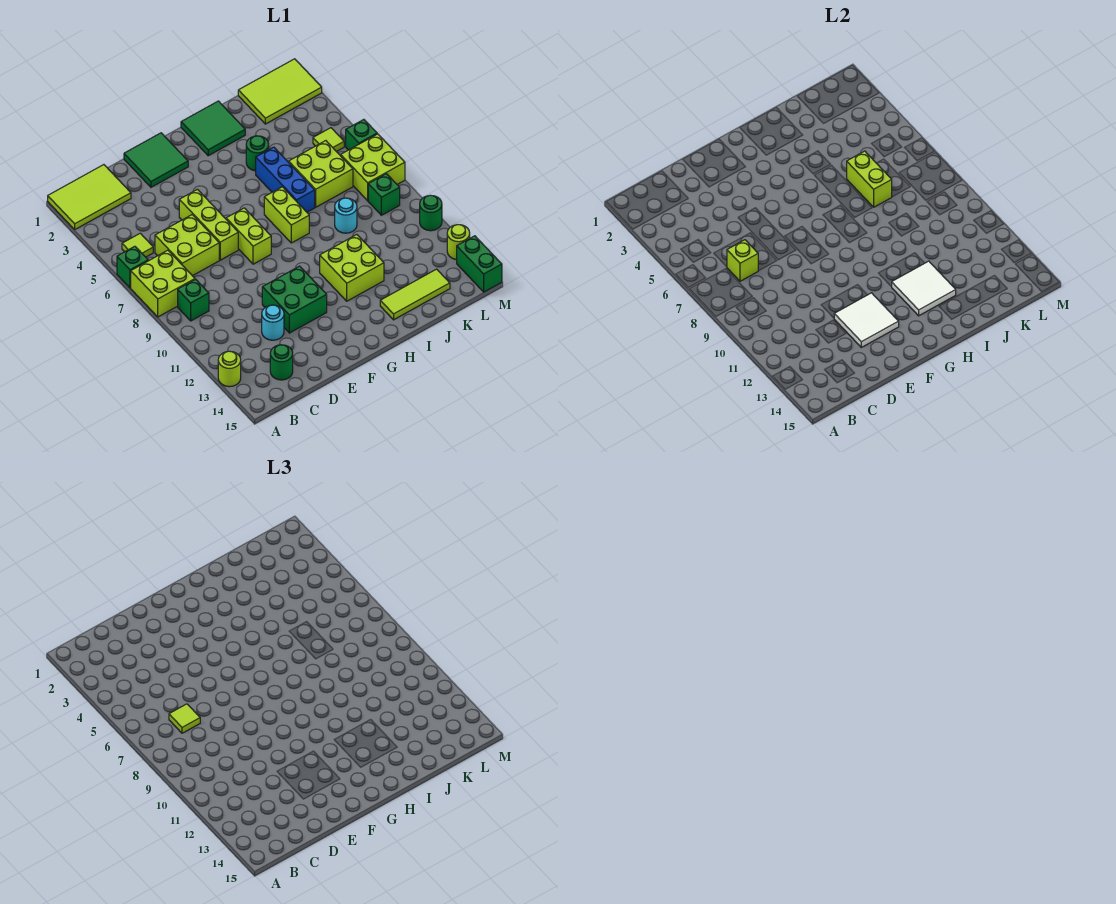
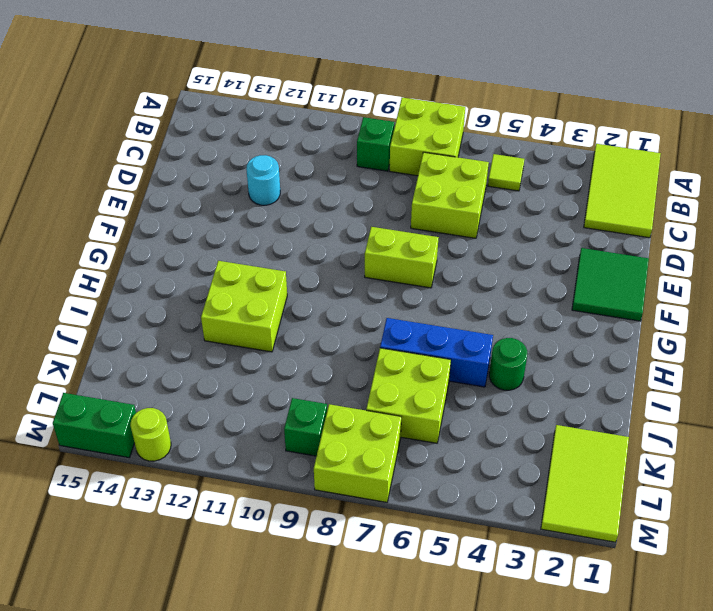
none -> green 1x1 brick [117,246,148,288]
none -> lime 1x1 round brick [218,351,241,387]
none -> green 1x1 round brick [270,345,293,380]
none -> lime 1x3 brick [179,189,238,260]

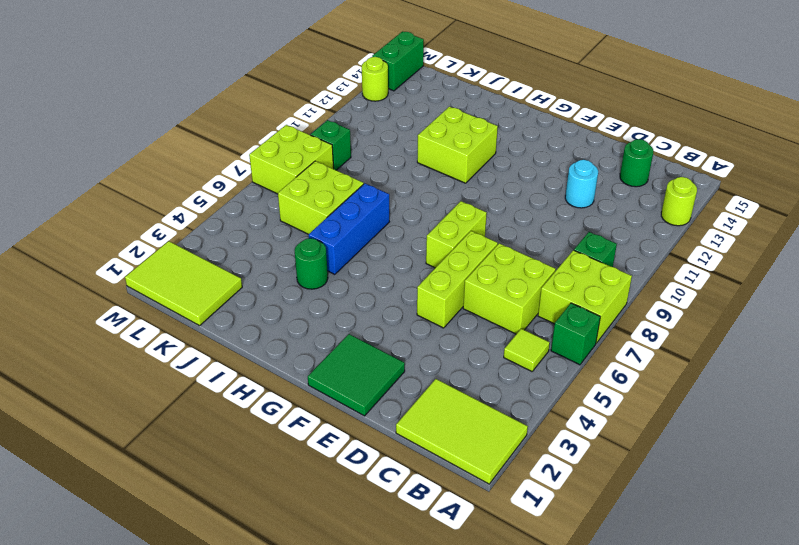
none -> green 2x2 brick [262,266,327,333]
none -> green 2x2 tile [181,101,245,156]
none -> lime 1x2 brick [264,187,309,243]
none -> lime 1x3 tile [380,269,450,320]

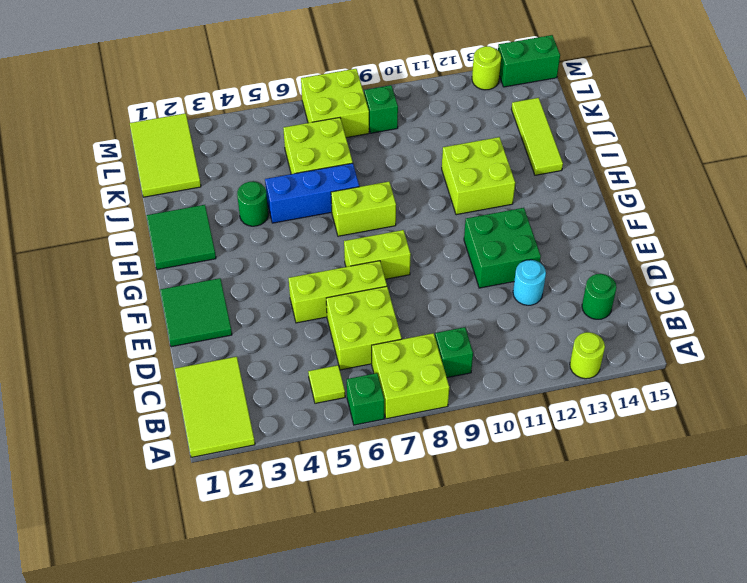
none -> cyan 1x1 round brick [335,198,357,233]
none -> lime 1x1 tile [313,128,344,152]
none -> green 1x1 brick [346,120,377,150]
none -> green 1x1 round brick [420,195,442,231]

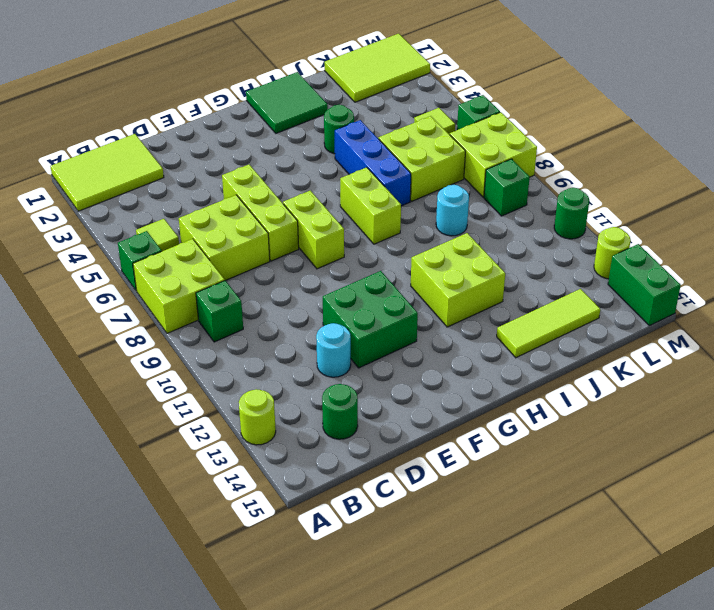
none -> green 2x2 tile [124,133,188,187]
none -> lime 1x1 brick [727,240,758,281]
none -> white 2x2 tile [834,293,899,347]
none -> white 2x2 tile [892,261,956,316]

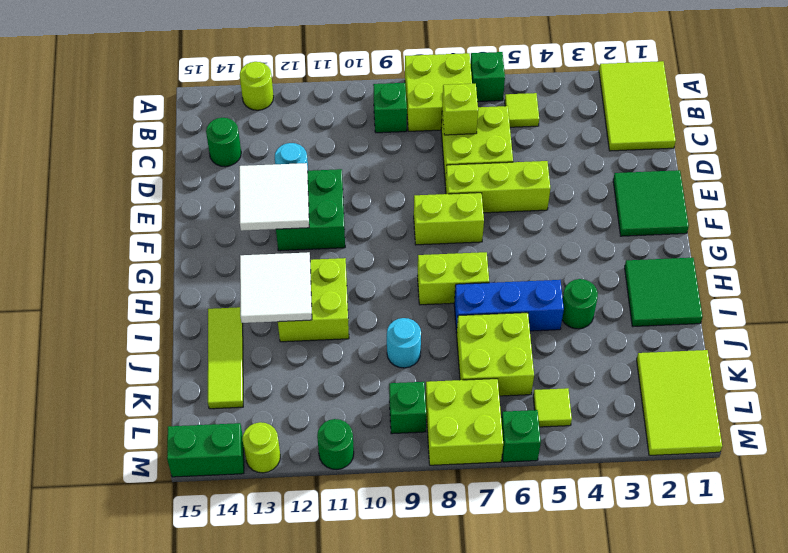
none -> lime 1x2 brick [847,151,892,207]
none -> lime 1x1 tile [169,704,200,733]

